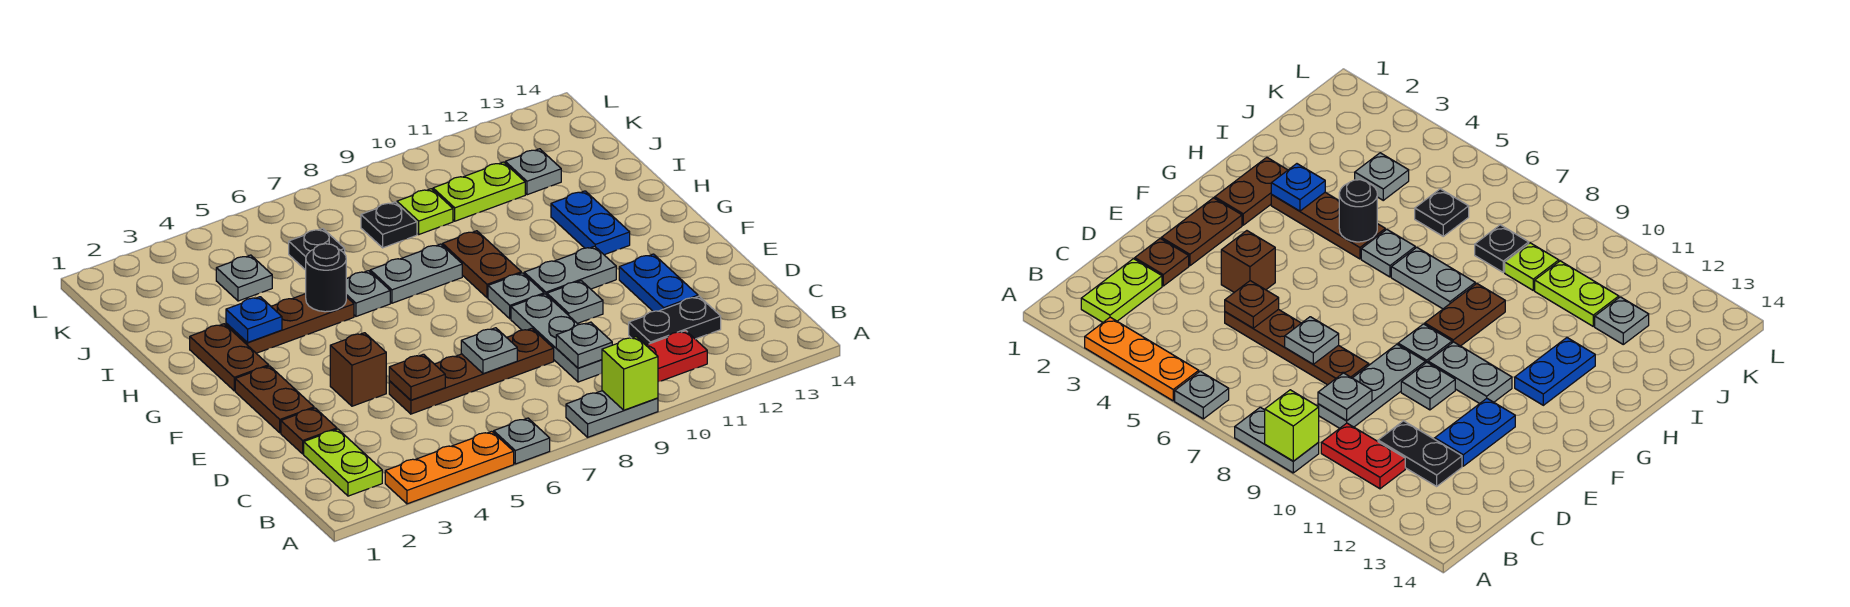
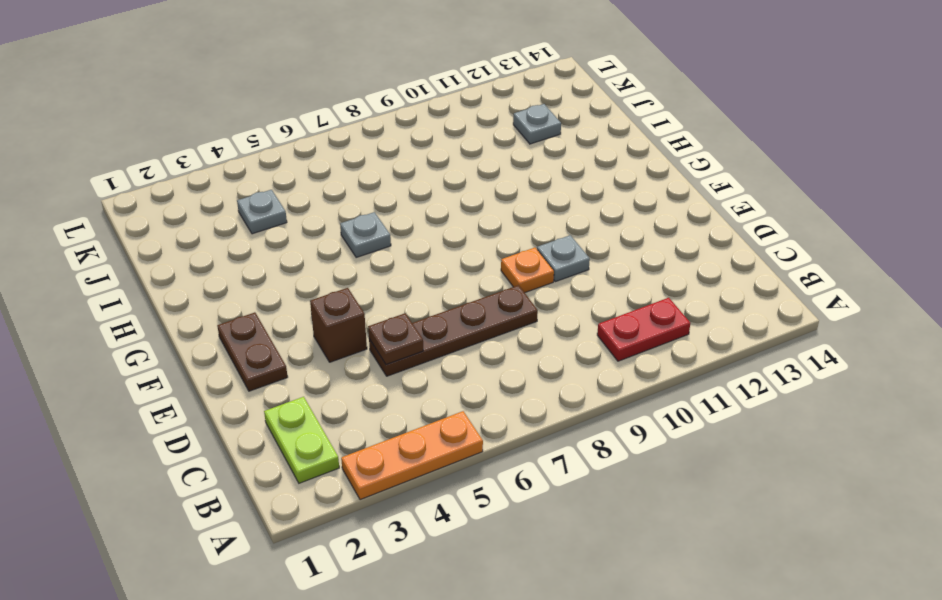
orange 1x1 plate [501,248,554,293] -> grey 1x3 plate [511,294,602,382]
none -> grey 1x1 plate [494,418,550,464]
none -> grey 1x2 plate [566,391,658,437]
none -> black 1x2 plate [629,296,721,345]
none -> brown 1x1 plate [281,408,337,454]

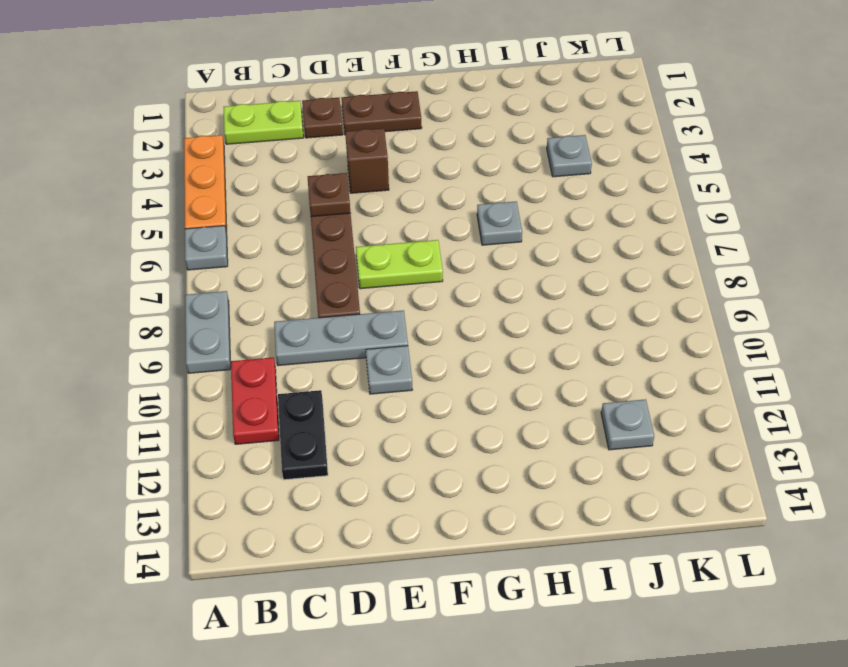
lime 1x2 plate [356,240,443,289] -> lime 1x2 plate turned to [433,162,525,221]
none -> blue 1x2 plate [619,254,698,311]
none -> grey 1x1 plate [488,273,544,319]
none -> grey 1x2 plate [524,246,616,295]
none -> brown 1x2 plate [190,324,269,391]

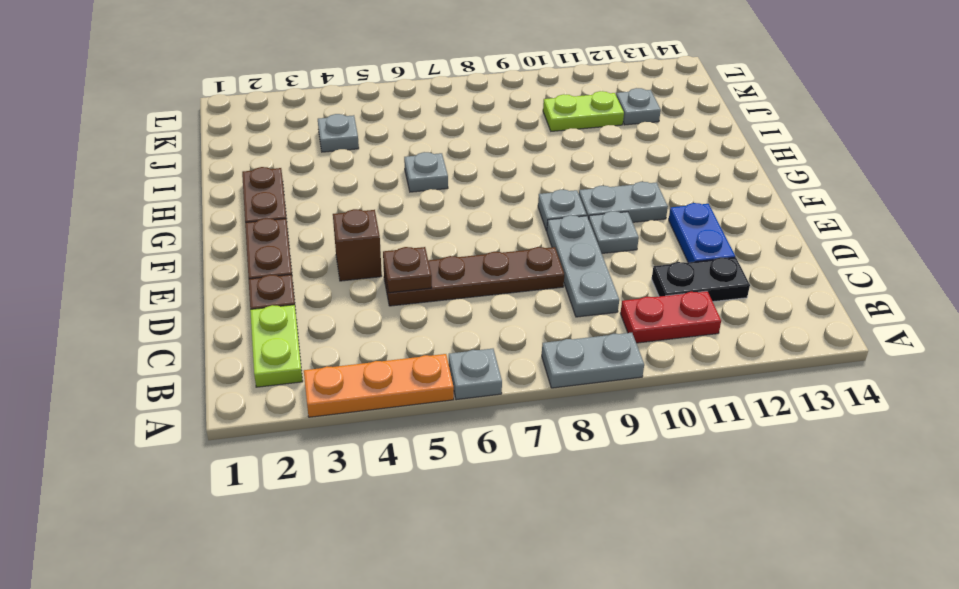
none -> brown 1x2 plate [443,231,521,298]
none -> blue 1x2 plate [551,191,630,255]
none -> brown 1x3 plate [226,294,354,353]
none -> grey 1x2 plate [370,244,462,303]

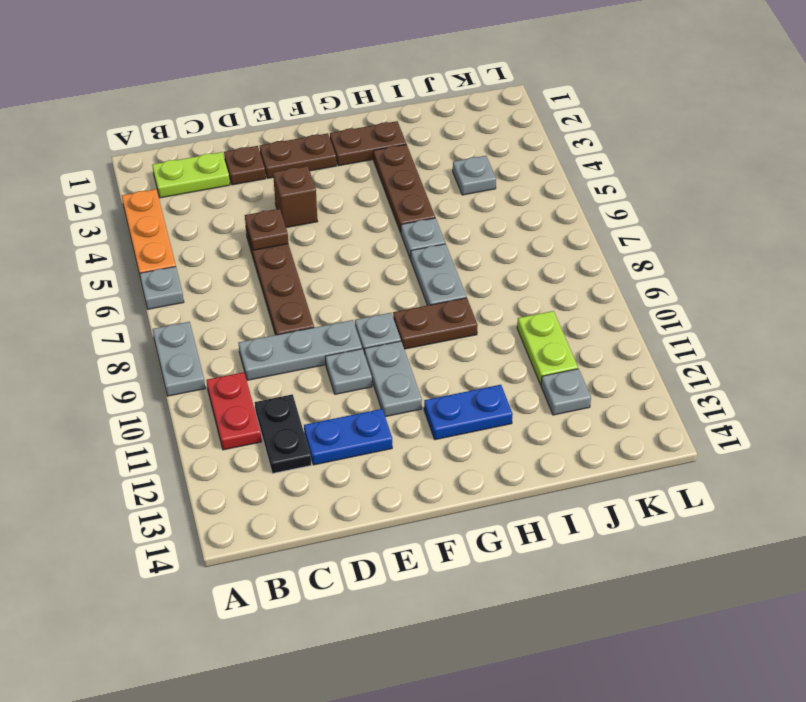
none -> black 1x1 plate [289,229,345,270]
none -> black 1x1 plate [361,202,417,248]
none -> lime 1x1 plate [397,189,453,234]
none -> lime 1x1 brick [602,337,658,410]

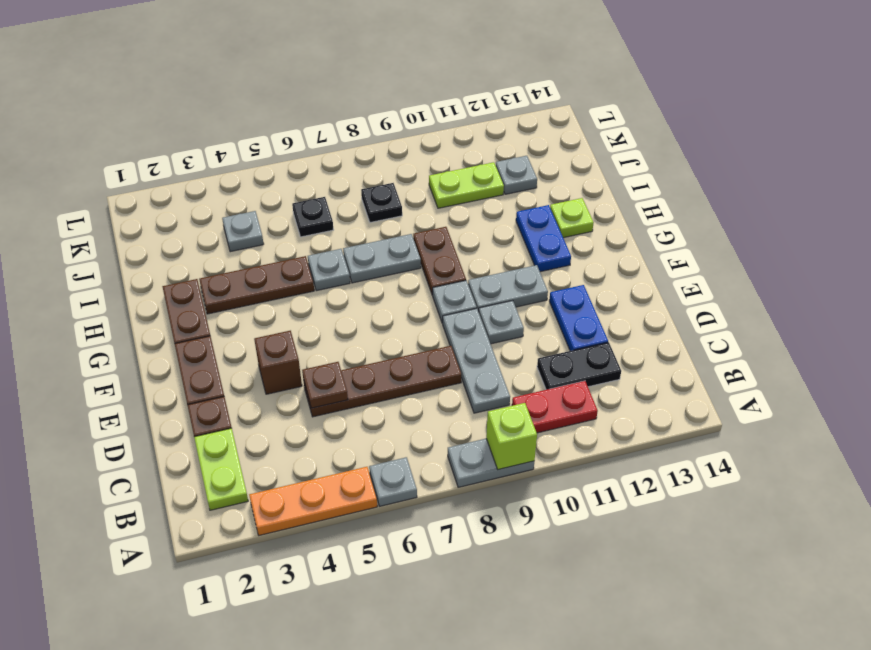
lime 1x1 plate [550,198,594,238] -> lime 1x1 plate moved to [397,189,453,234]
none -> grey 1x1 plate [556,322,612,368]
none -> grey 1x1 plate [461,328,517,374]
none -> blue 1x1 plate [226,297,282,343]
none -> black 1x1 round brick [306,244,346,312]

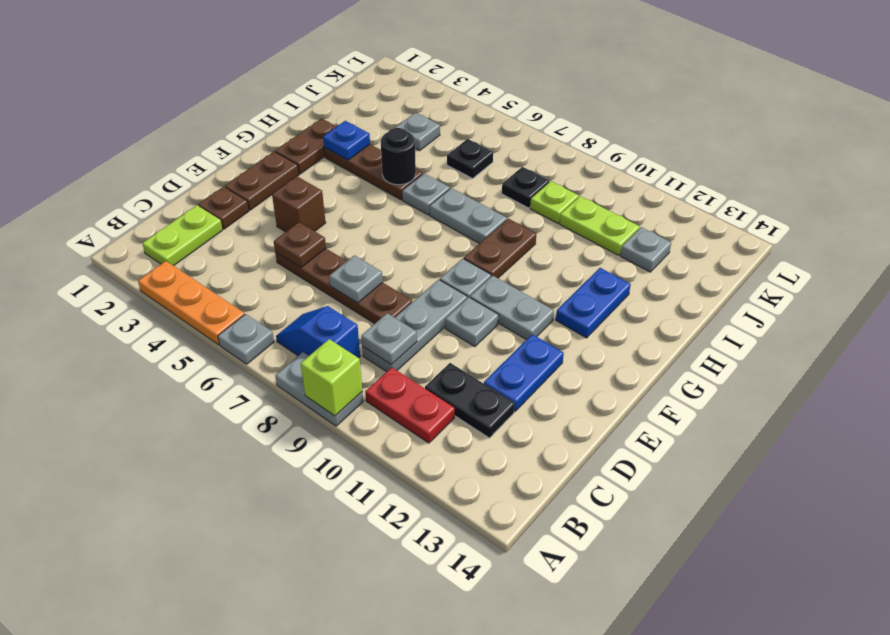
blue 1x2 slope [276,306,360,358] -> none

